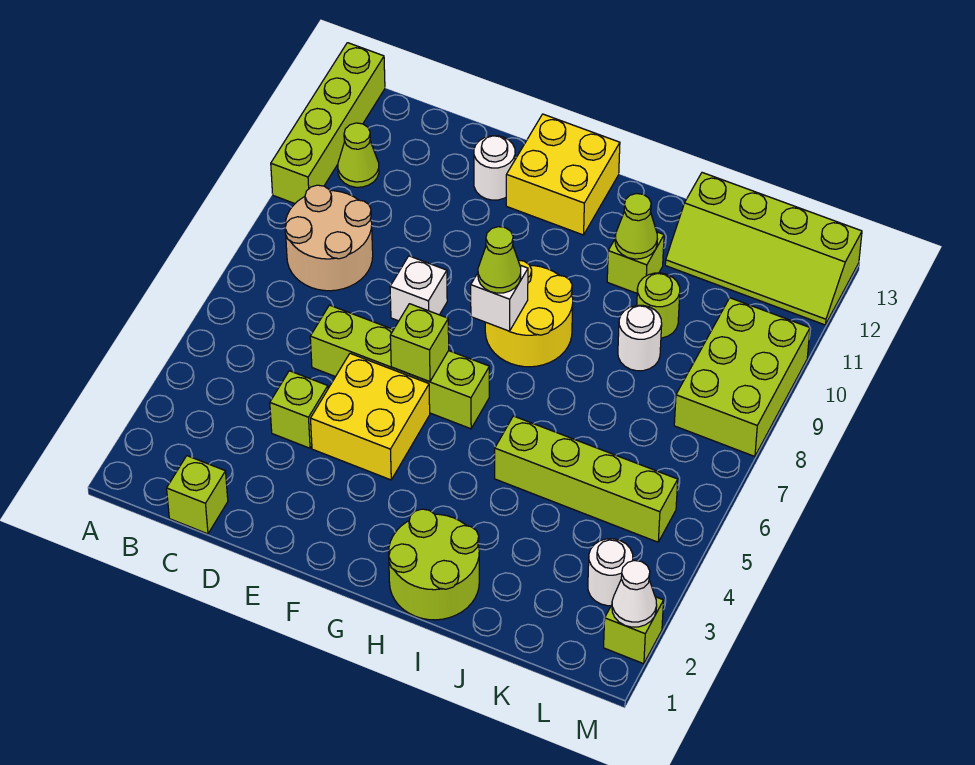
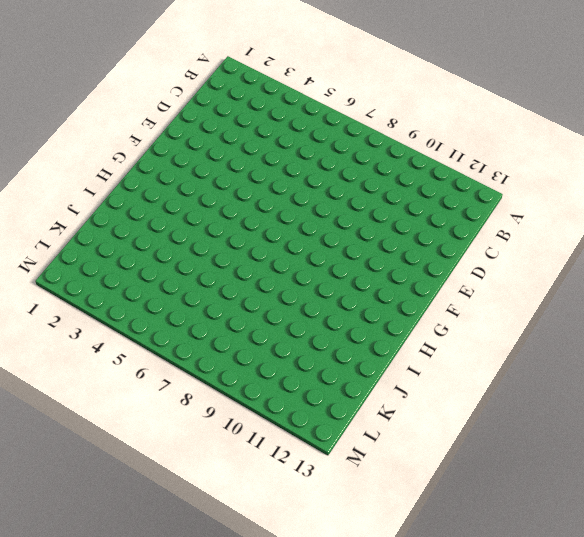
none -> lime 1x4 brick [271,43,385,204]
none -> tan 2x2 round brick [285,185,373,291]
none -> lime 1x1 cone [338,123,379,187]

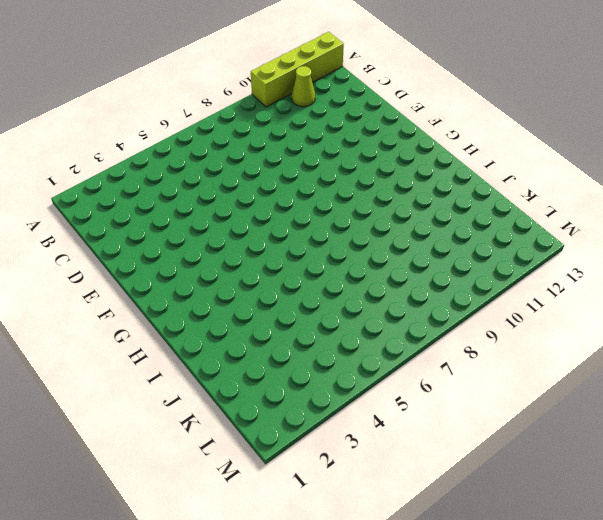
none -> tan 2x2 round brick [285,185,373,291]
none -> lime 1x1 brick [167,456,228,534]
none -> lime 1x1 brick [270,371,328,448]

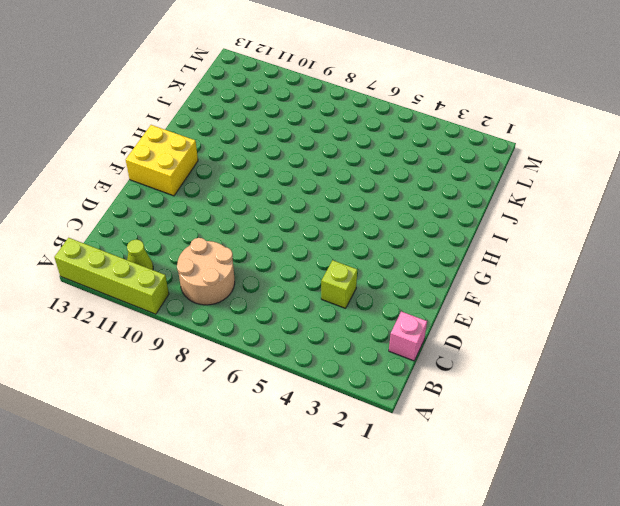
pink 1x1 brick [389,311,427,361] -> lime 1x1 brick [167,456,228,534]
none -> lime 1x4 brick [310,305,489,429]
none -> yellow 2x2 brick [311,353,430,480]
none -> white 1x1 brick [390,256,447,321]

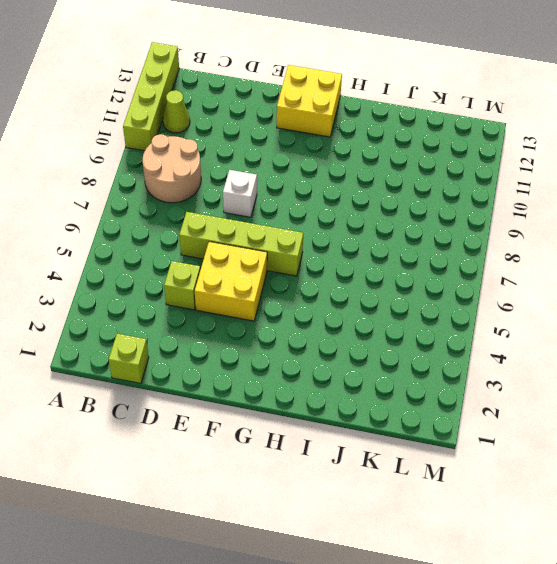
none -> white 1x1 round brick [474,136,515,200]
none -> yellow 2x2 round brick [485,260,573,367]
none -> lime 2x2 round brick [389,509,479,620]

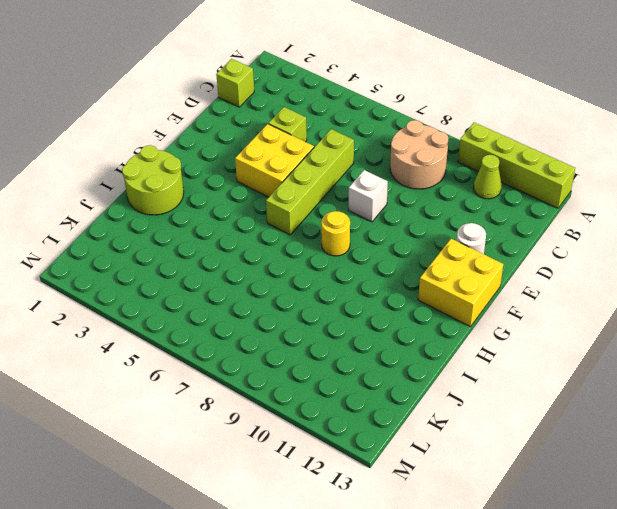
yellow 1x1 round brick [321,211,350,256] -> yellow 2x2 round brick [485,260,573,367]
none -> lime 1x4 brick [495,416,678,542]
none -> lime 1x1 brick [607,232,664,293]
none -> white 1x1 round brick [618,305,662,371]

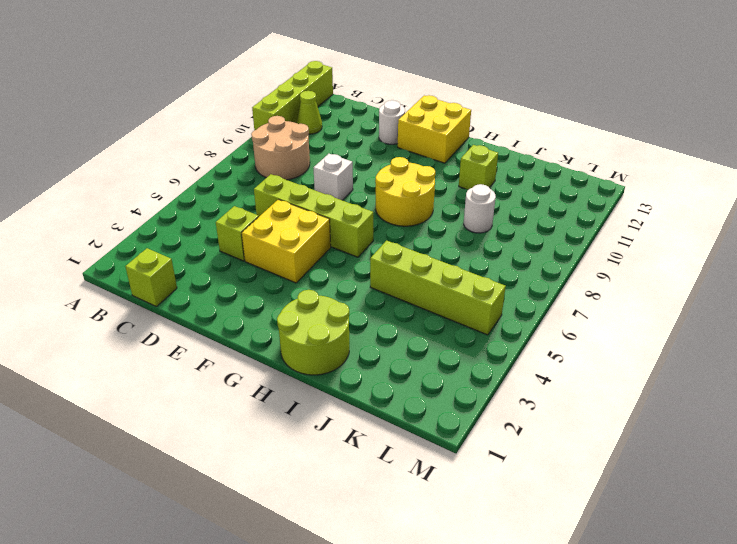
none -> lime 1x1 round brick [637,273,680,338]
none -> lime 2x4 slope [665,173,862,325]
none -> white 1x1 round brick [588,539,633,606]

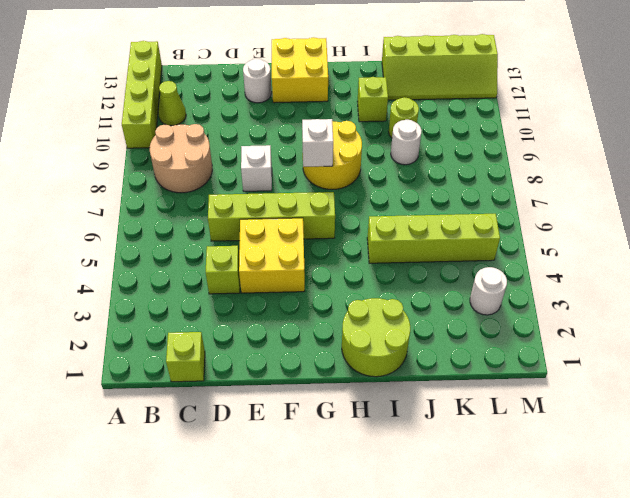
none -> lime 2x3 brick [674,298,810,456]
none -> lime 1x1 brick [604,597,664,664]
none -> lime 1x1 brick [390,304,449,382]

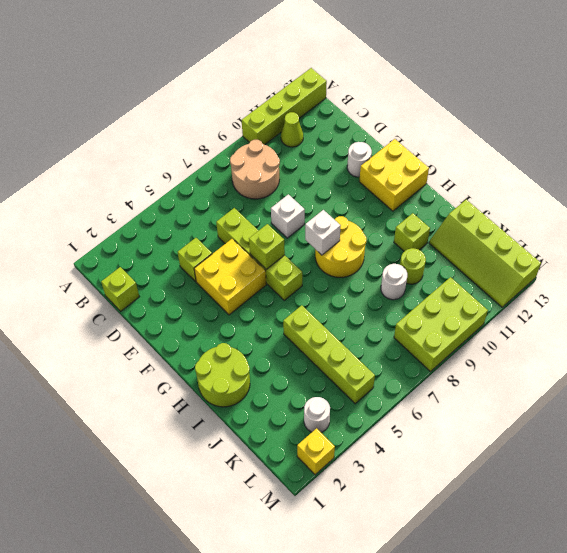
yellow 1x1 brick [297,428,335,475] -> lime 1x1 brick [604,597,664,664]
none -> lime 1x1 cone [615,194,657,259]
none -> white 1x1 cone [612,561,657,627]
none -> lime 1x1 cone [478,227,521,293]

